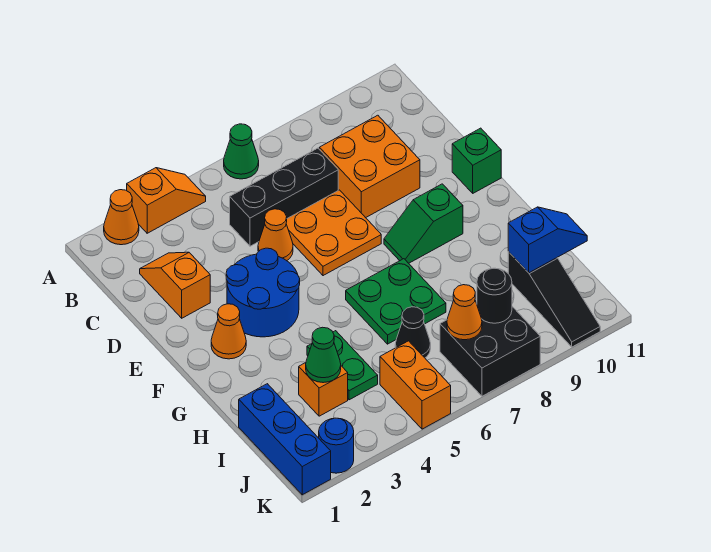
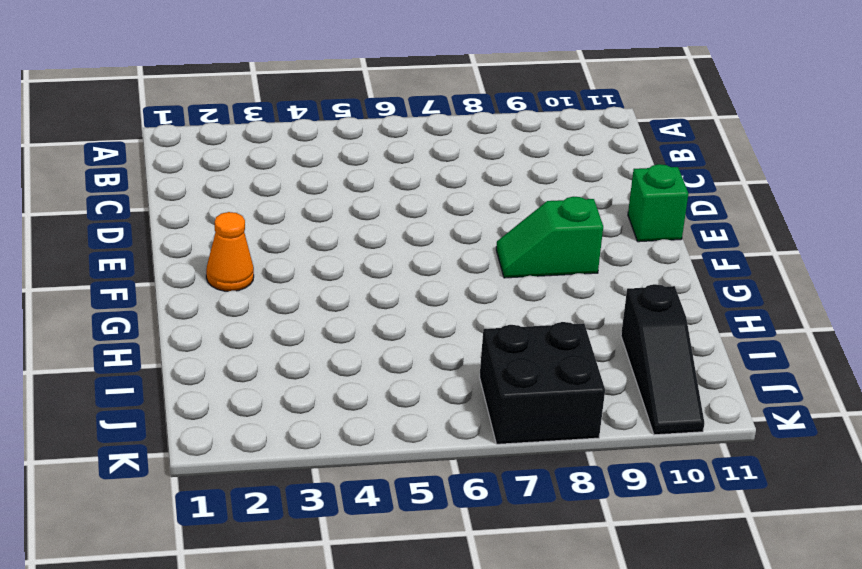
none -> orange 1x1 cone [104,190,139,245]
none -> orange 1x2 slope [127,168,206,233]
none -> green 1x1 cone [224,124,259,179]

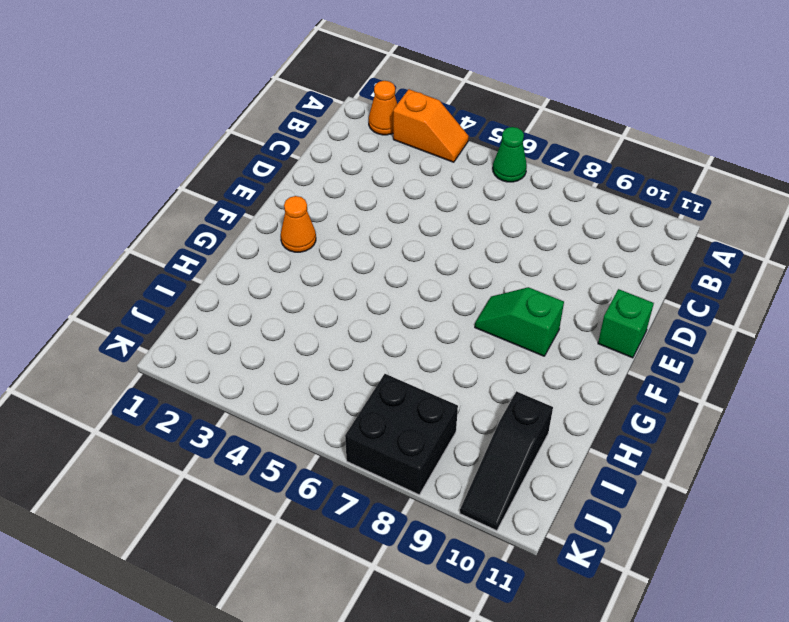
none -> orange 1x2 slope [140,252,210,318]
none -> black 1x3 brick [230,148,338,246]
none -> orange 2x2 brick [319,115,420,218]

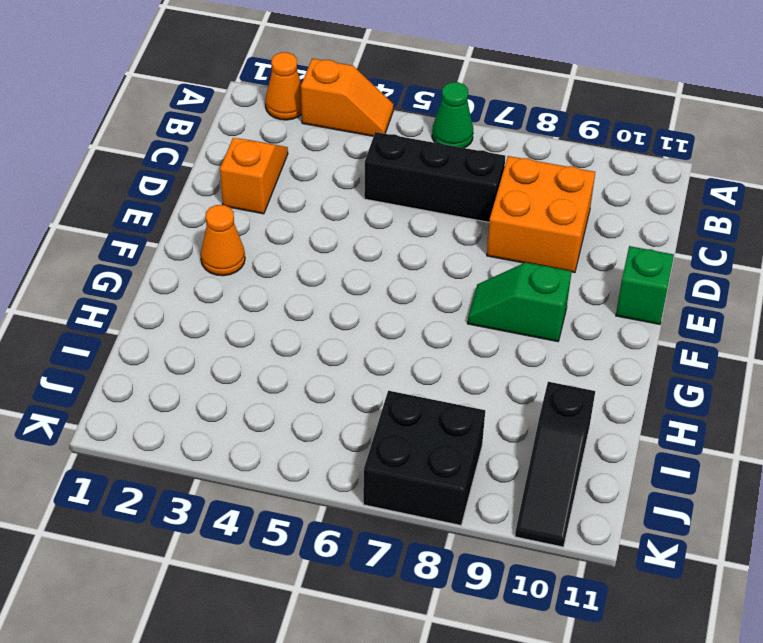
none -> orange 1x1 cone [258,209,293,261]
none -> orange 2x2 plate [286,190,381,276]
none -> blue 2x2 round brick [226,248,300,337]

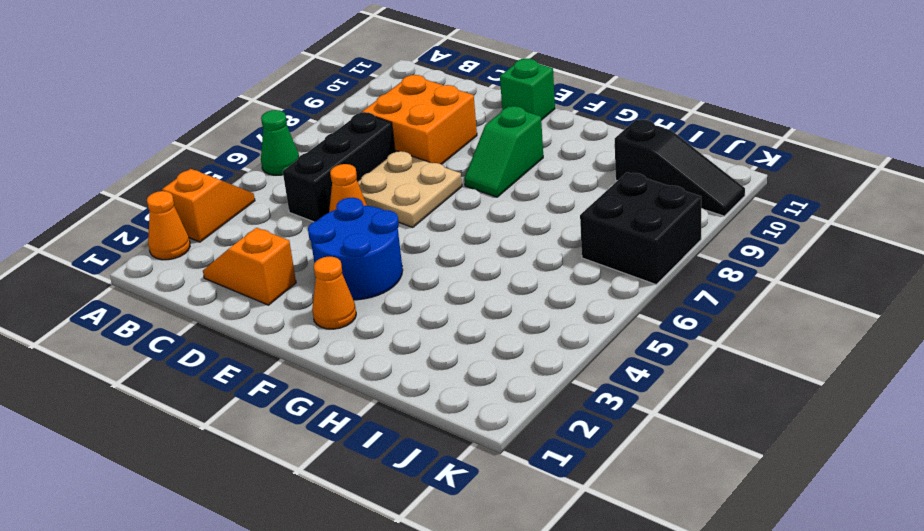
tan 2x2 plate [357,151,462,228] -> orange 2x2 plate [286,190,381,276]
none -> green 2x2 plate [346,259,446,344]
none -> green 1x2 plate [307,331,378,400]
none -> blue 1x3 brick [239,384,331,495]

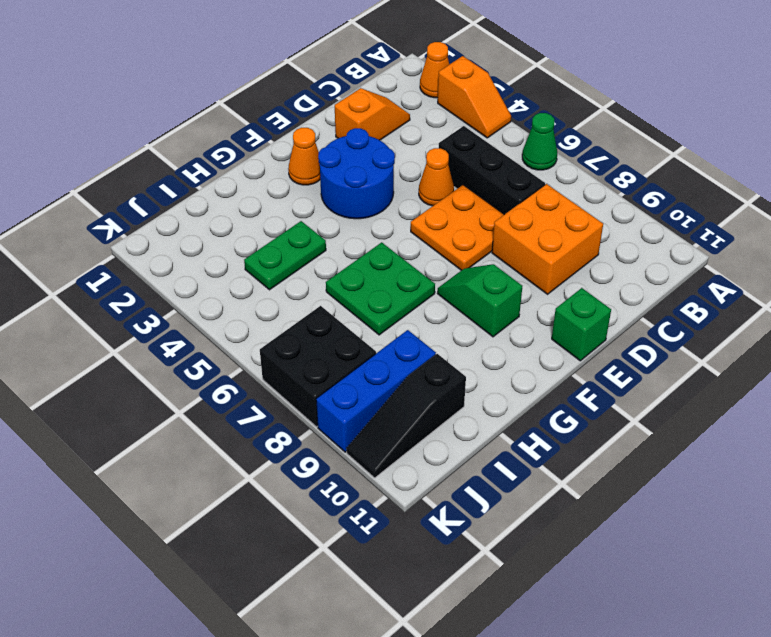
blue 1x3 brick [316,330,436,452] -> blue 1x3 brick moved to [239,384,331,495]
none -> orange 1x1 brick [299,363,348,416]
none -> black 1x1 cone [395,307,431,358]
none -> orange 1x2 brick [380,341,451,429]

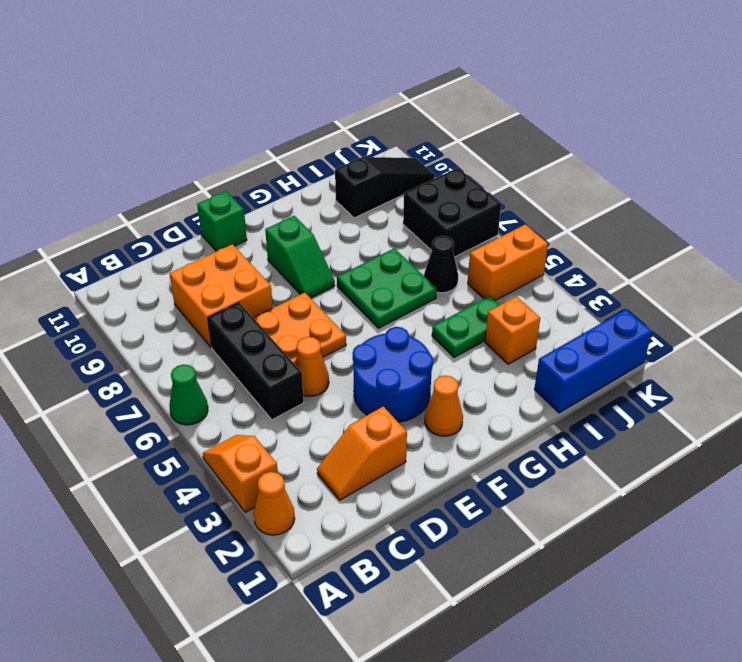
none -> blue 1x1 round brick [319,418,354,473]
none -> green 1x1 cone [306,327,341,383]
none -> blue 1x2 slope [508,207,587,273]

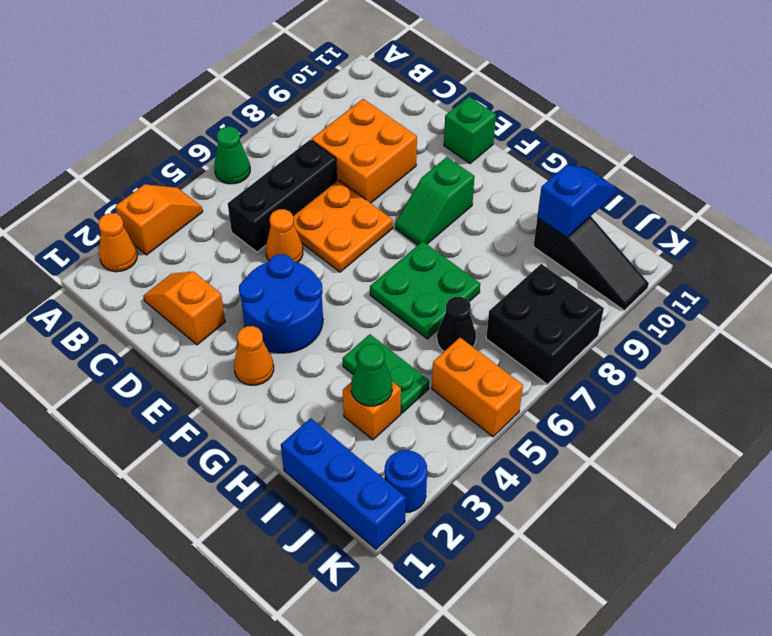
none -> orange 1x1 cone [447,285,482,340]
none -> black 1x1 round brick [477,268,512,323]

